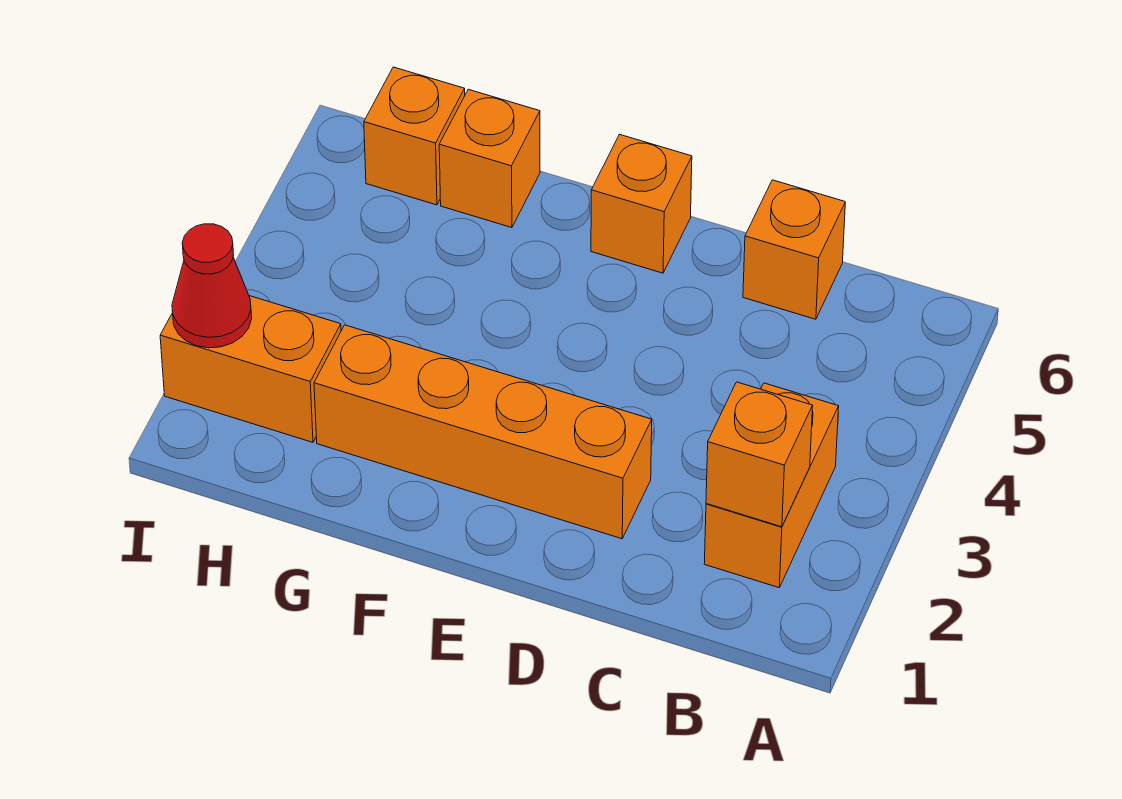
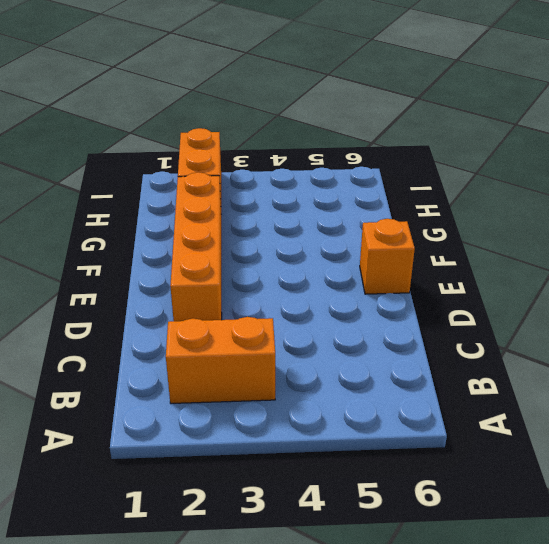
none -> orange 1x1 brick [743,180,845,319]
none -> orange 1x1 brick [439,89,540,228]

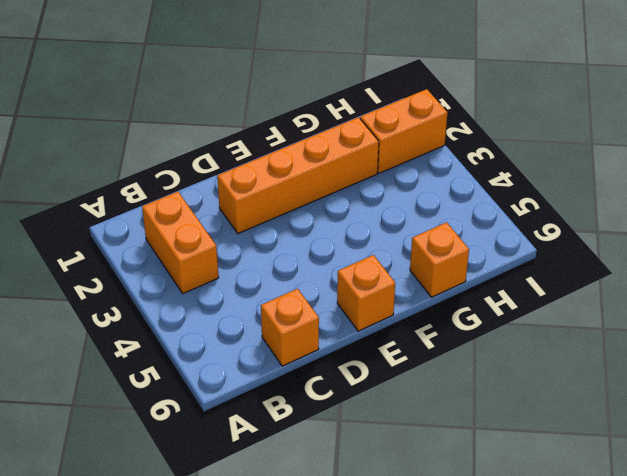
none -> orange 1x1 brick [364,67,465,205]
none -> orange 1x1 brick [706,382,813,527]

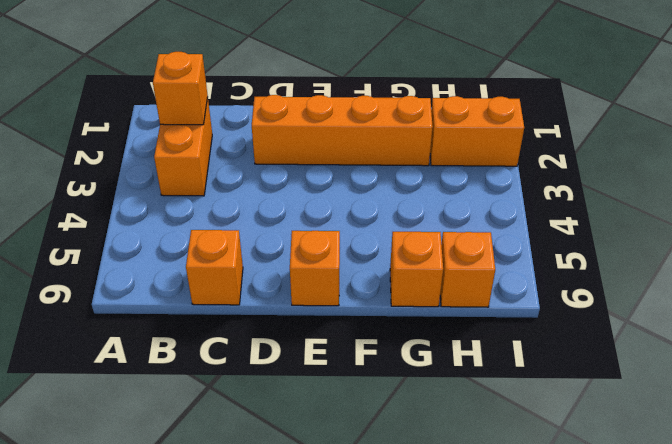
none -> red 1x1 cone [172,224,252,348]

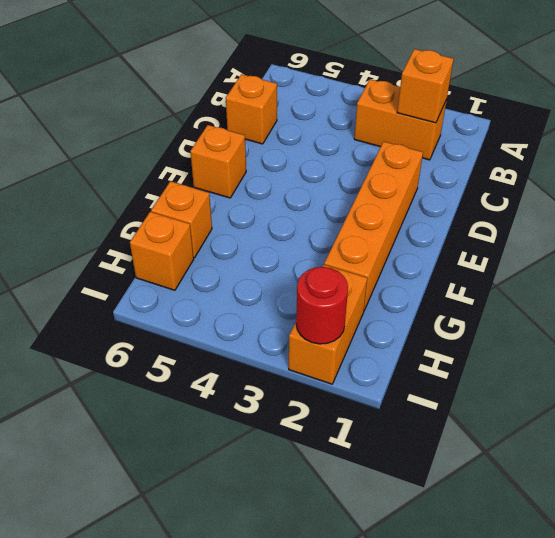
red 1x1 round brick [296,267,348,344] -> red 1x1 cone [172,224,252,348]

